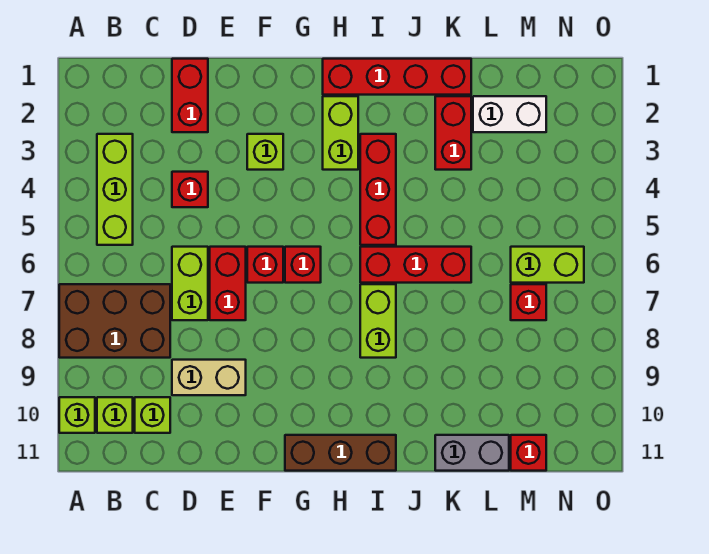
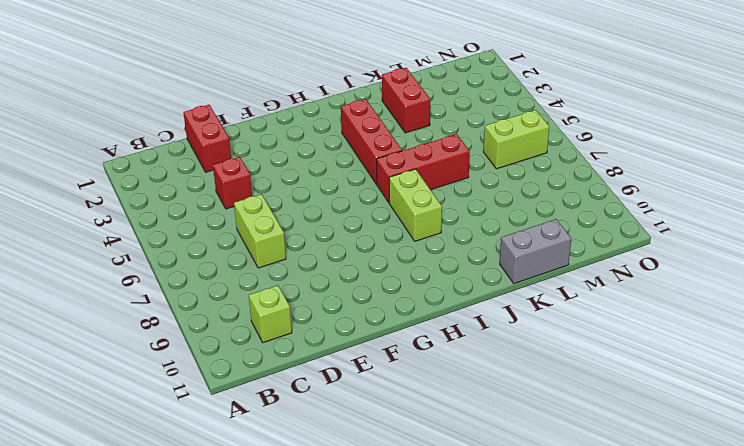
none -> brown 2x3 brick [59,284,170,358]
none -> lime 1x1 brick [59,397,95,433]
none -> lime 1x3 brick [97,134,133,245]

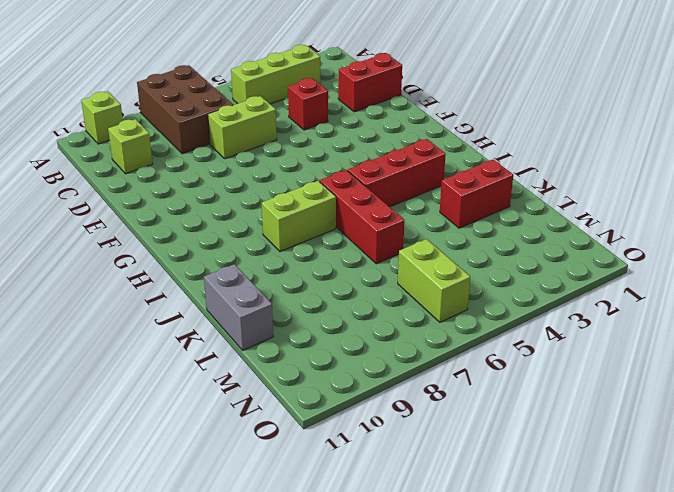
none -> lime 1x1 brick [97,397,133,433]
none -> tan 1x2 brick [172,360,246,395]
none -> red 1x2 brick [210,247,246,320]

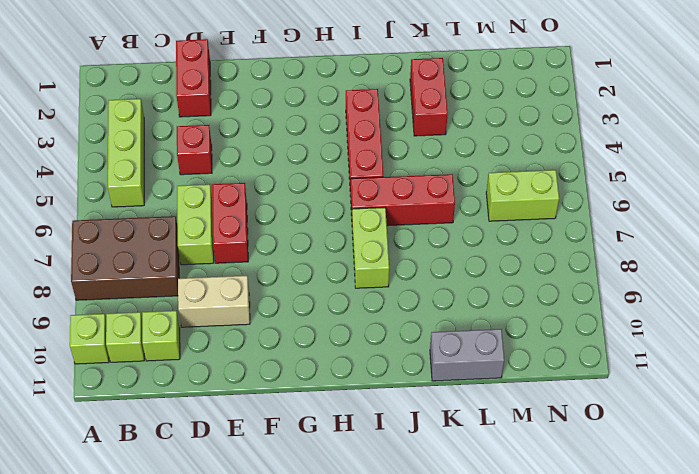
none -> lime 1x1 brick [247,134,283,170]
none -> red 1x1 brick [247,247,283,283]
none -> red 1x1 brick [285,247,321,283]

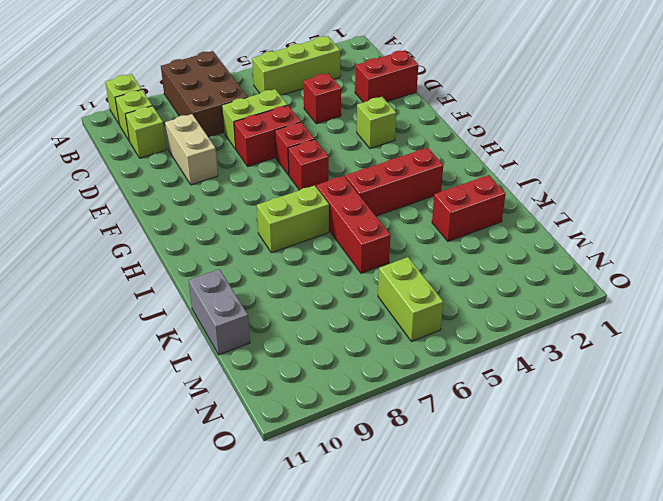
none -> brown 1x3 brick [285,435,396,471]
none -> red 1x4 brick [323,59,471,95]
none -> lime 1x2 brick [323,96,358,170]

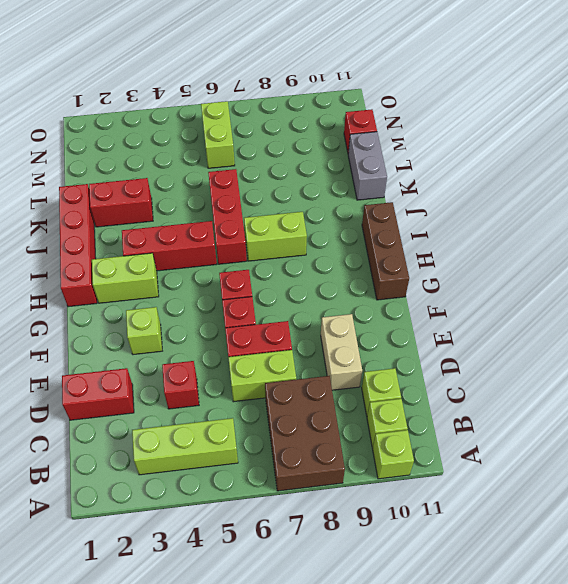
none -> white 1x2 brick [473,96,546,132]
none -> red 1x1 brick [511,284,546,320]

